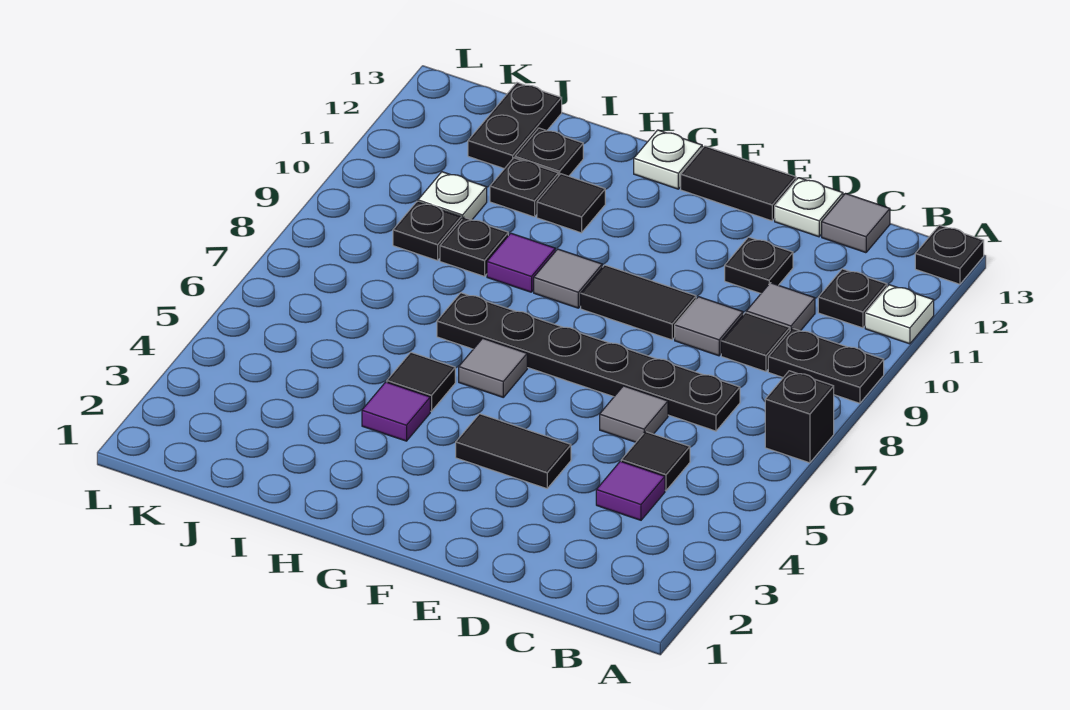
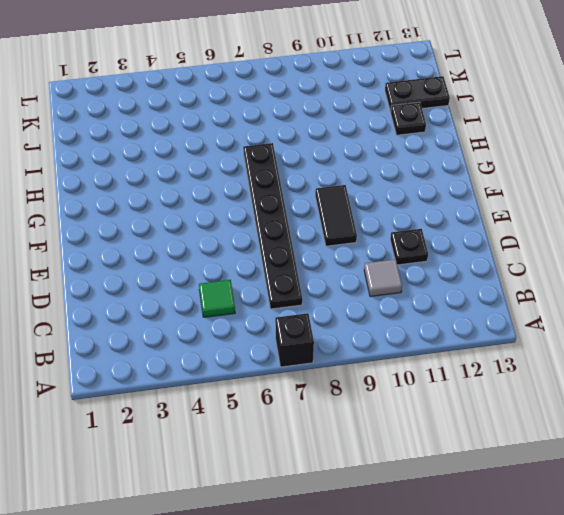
green 1x1 tile [199,280,235,317] -> black 1x1 tile [621,432,690,491]
none -> black 1x2 plate [768,328,884,403]
none -> white 1x1 plate [865,285,934,344]
none -> black 1x1 plate [915,225,984,284]
none -> black 1x1 plate [818,269,887,328]

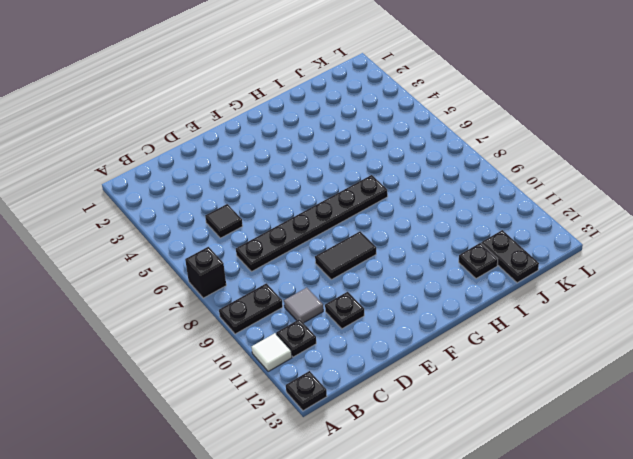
white 1x1 tile [252,333,292,371] -> white 1x1 plate [865,285,934,344]
none -> purple 1x1 tile [596,461,665,520]
none -> black 1x1 tile [721,313,790,372]
none -> grey 1x1 tile [822,194,890,253]
none -> grey 1x1 tile [600,386,668,442]

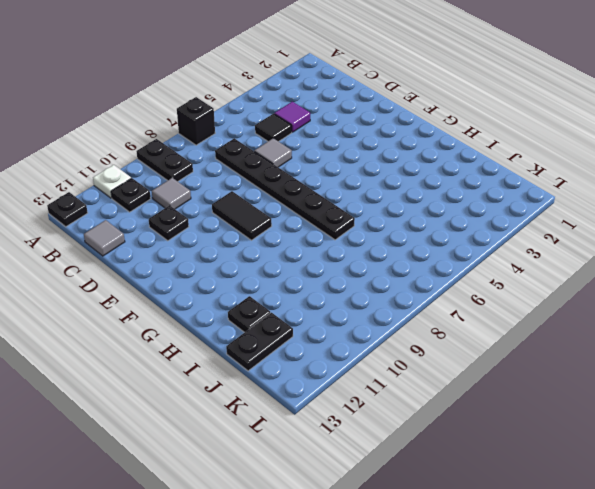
none -> black 1x1 tile [721,313,790,372]
none -> grey 1x1 tile [675,297,743,356]
none -> white 1x1 plate [775,178,843,237]
none -> black 1x2 tile [456,414,571,489]

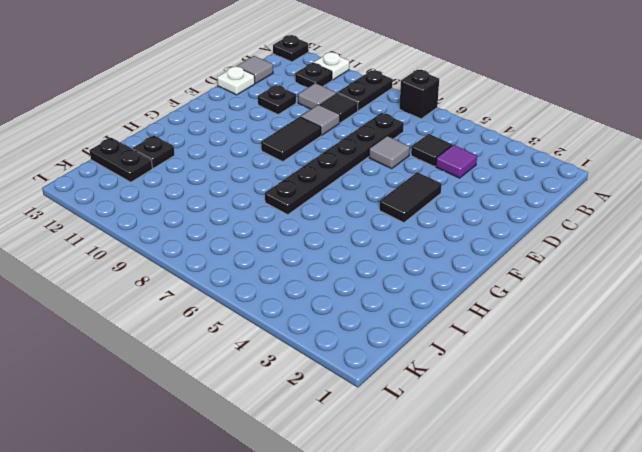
none -> black 1x2 tile [681,146,796,221]
none -> grey 1x1 tile [459,338,527,397]
none -> grey 1x1 tile [534,249,602,308]
none -> white 1x1 plate [634,130,702,189]

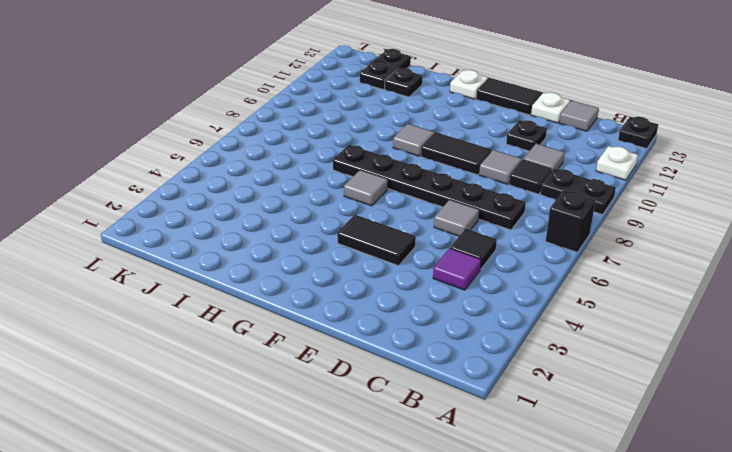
none -> black 1x1 plate [818,269,887,328]
none -> purple 1x1 tile [362,382,430,441]
none -> black 1x1 tile [387,352,455,411]
none -> purple 1x1 tile [487,233,555,292]

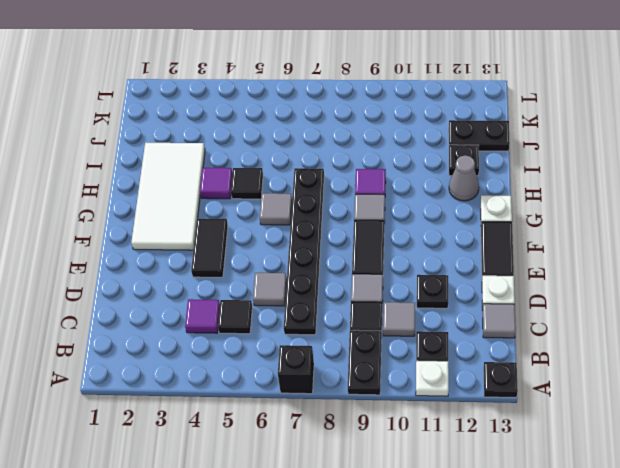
white 2x4 tile [131,143,205,250] -> none
grey 1x1 cone [449,155,479,201] -> none
none -> black 1x1 tile [537,174,605,233]
none -> black 1x1 plate [440,218,508,276]
none -> black 1x1 plate [490,158,558,217]
none -> black 1x1 plate [393,202,461,261]

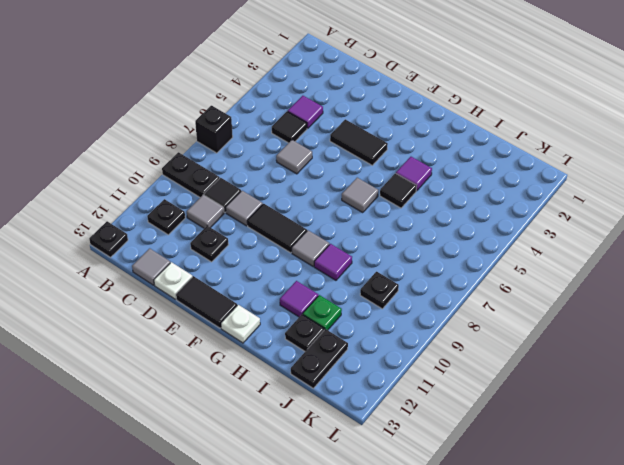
purple 1x1 tile [280,281,318,317] -> black 1x1 tile [537,174,605,233]
green 1x1 plate [303,295,342,330] -> black 1x1 plate [490,158,558,217]
none -> white 1x1 plate [865,285,934,344]
none -> black 1x6 plate [437,293,740,431]
none -> black 1x1 plate [440,218,508,276]
none -> white 1x1 plate [418,172,487,220]

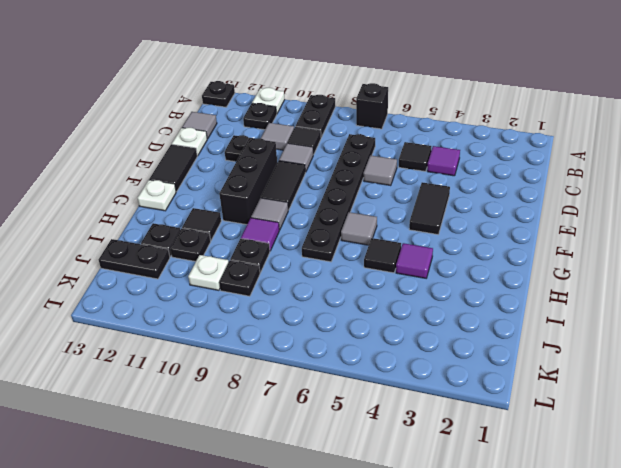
black 1x3 brick [219,138,277,225] -> none

